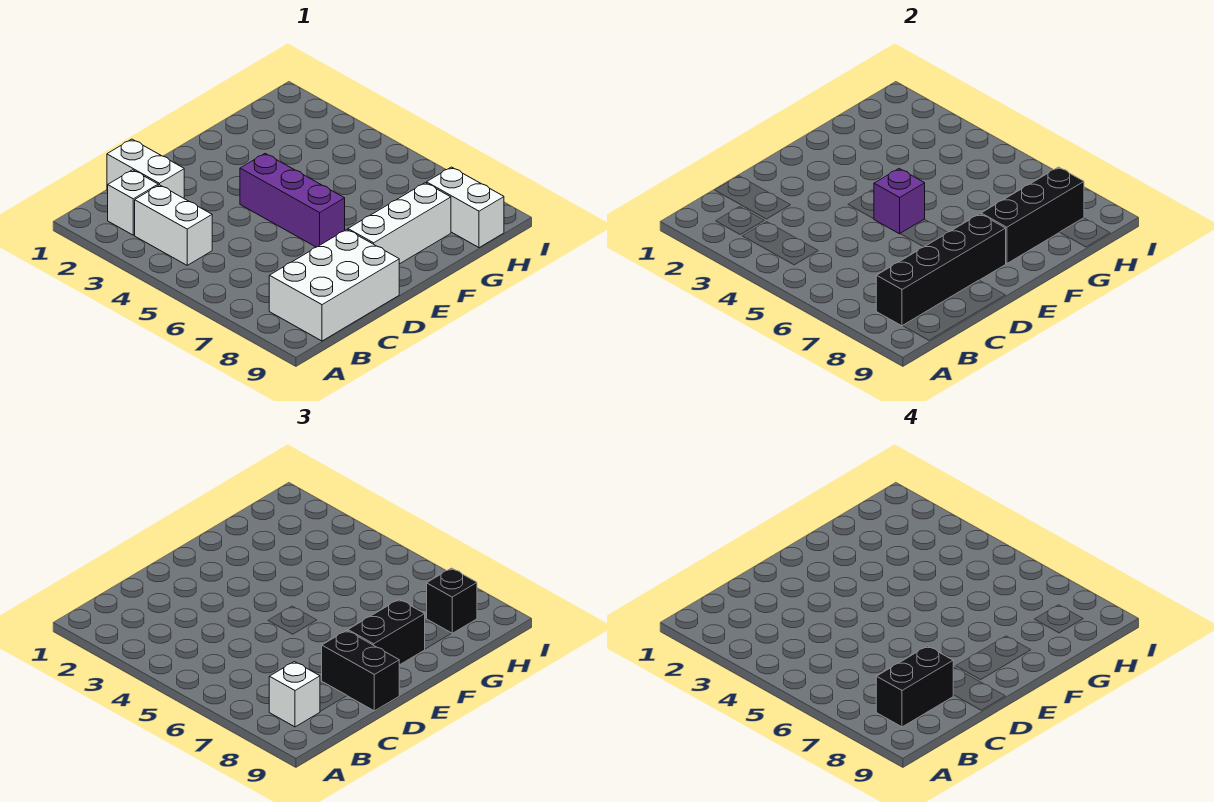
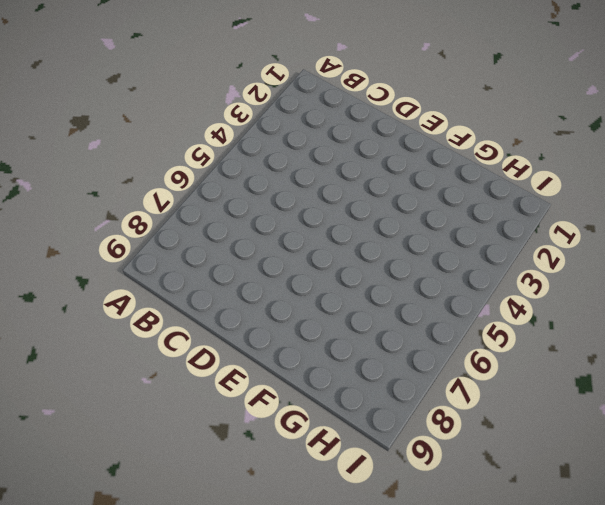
none -> white 1x1 brick [108,170,158,235]
none -> white 1x2 brick [135,185,212,265]
none -> white 2x3 brick [269,229,399,341]

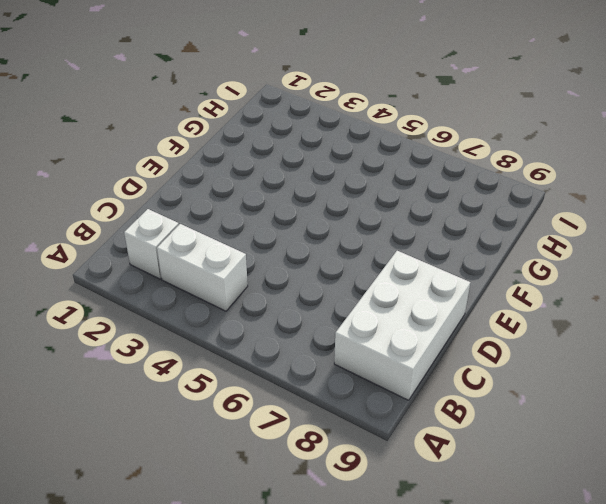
none -> white 1x2 brick [107,139,184,198]
none -> purple 1x3 brick [240,154,345,247]
none -> white 1x3 brick [348,183,451,264]

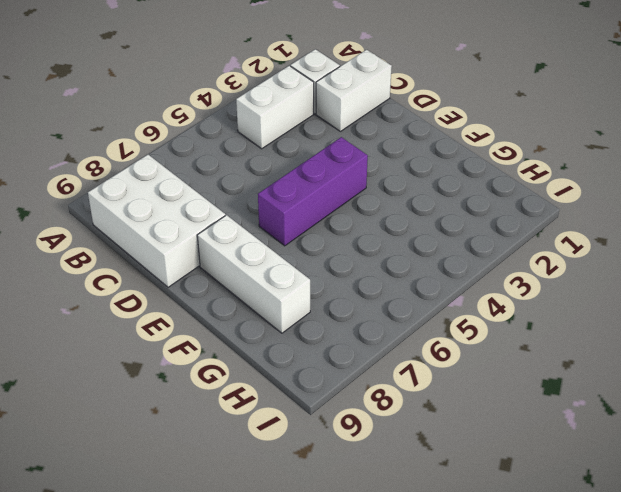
none -> white 1x2 brick [427,167,504,248]
none -> black 1x4 brick [876,214,1006,326]
none -> purple 1x1 brick [874,169,925,234]

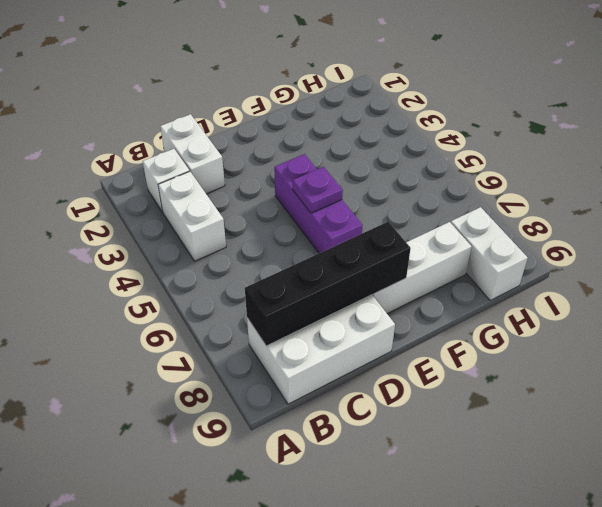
purple 1x1 plate [293,167,343,213] -> purple 1x1 brick [874,169,925,234]
none -> black 1x3 brick [981,167,1084,264]
none -> white 1x1 brick [269,662,320,727]
none -> black 1x2 brick [322,630,399,711]

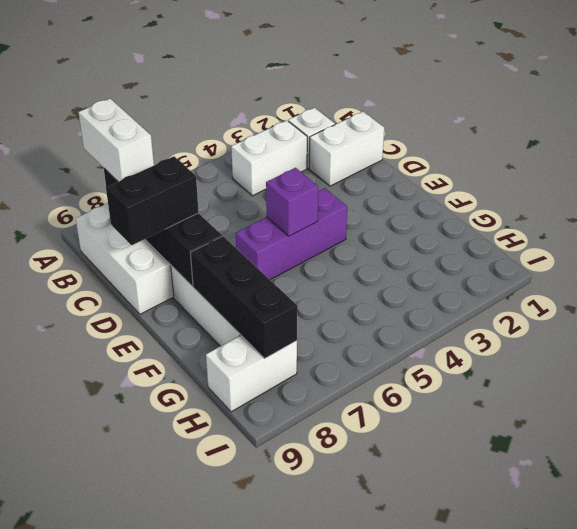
white 1x2 brick [78,99,154,182] -> white 1x1 brick [269,662,320,727]
none -> black 1x2 brick [348,599,425,665]
none -> black 1x1 brick [427,568,477,633]
none -> black 1x2 brick [876,646,953,727]

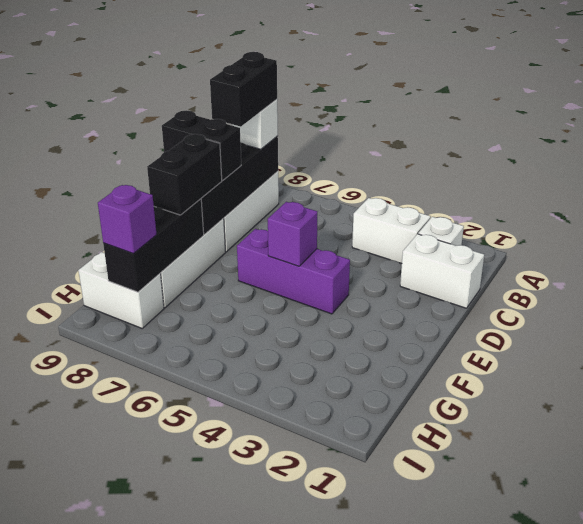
purple 1x1 brick [98,185,157,253] -> black 1x1 brick [427,568,477,633]

